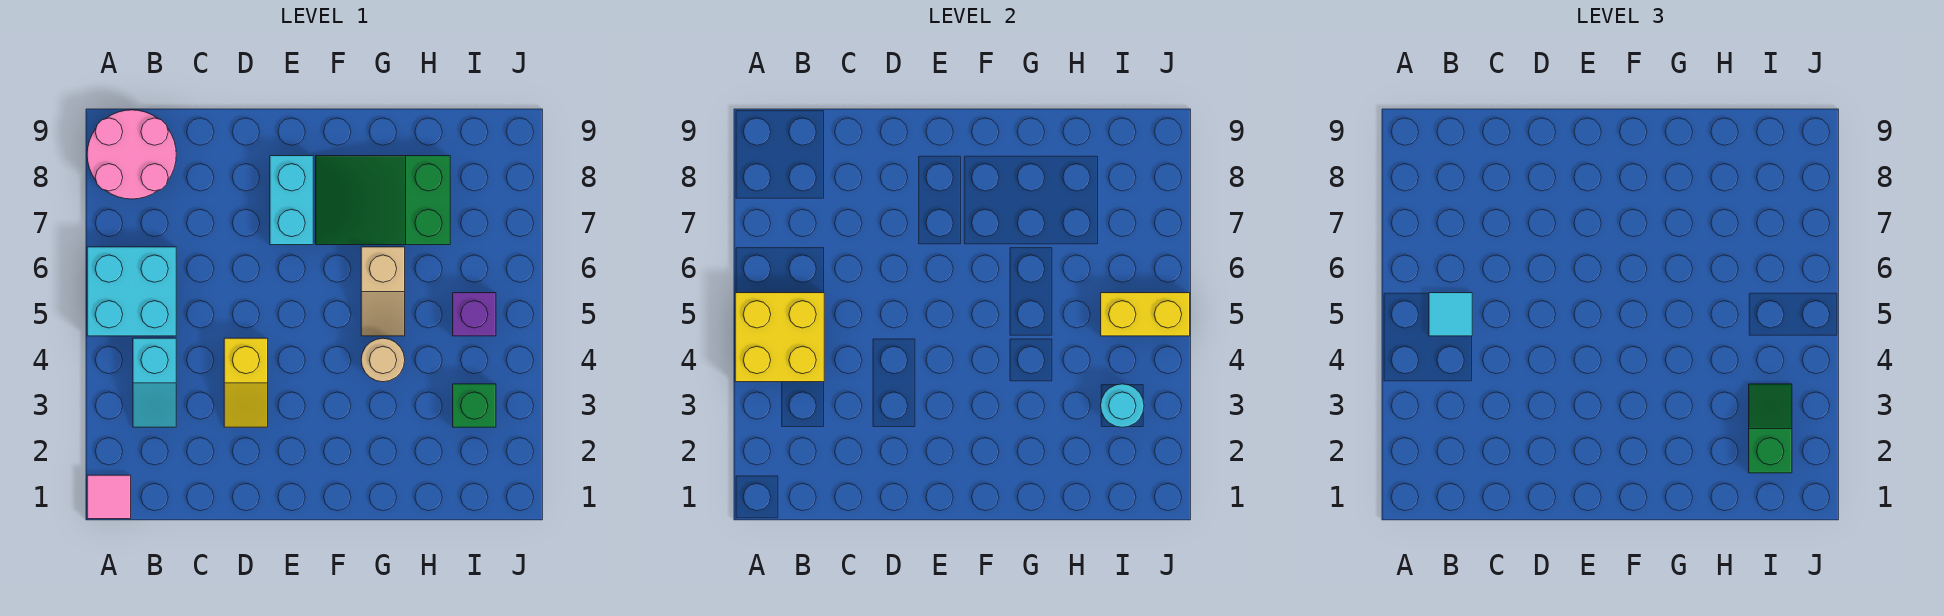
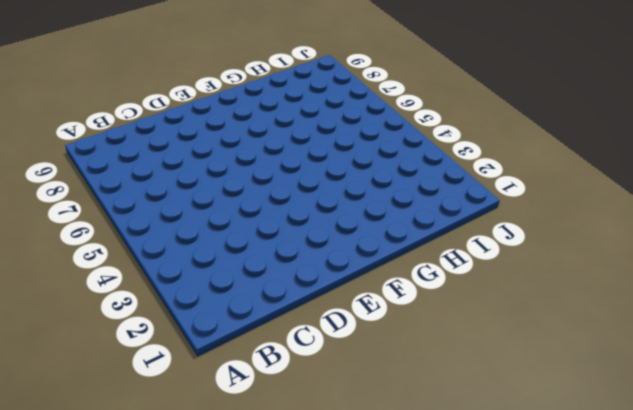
none -> pink 1x1 tile [87,475,131,519]
none -> cyan 2x2 brick [87,247,176,336]
none -> pink 2x2 round brick [87,110,176,199]

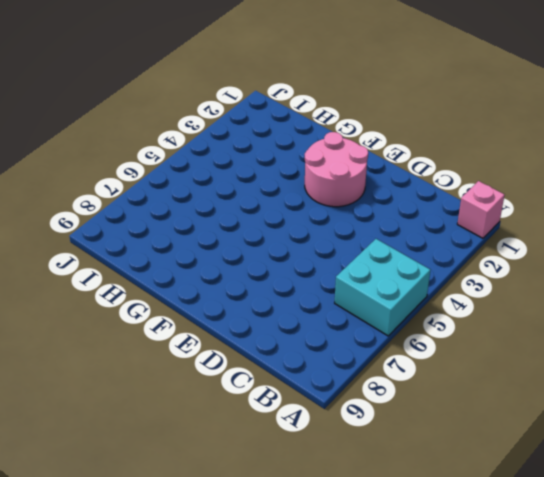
pink 1x1 brick [457,181,505,238] -> pink 1x1 tile [87,475,131,519]
pink 2x2 round brick [305,132,368,207] -> pink 2x2 round brick moved to [87,110,176,199]
none -> cyan 1x2 slope [133,338,176,427]
none -> yellow 1x2 slope [224,338,268,427]
none -> cyan 1x2 brick [270,156,313,245]

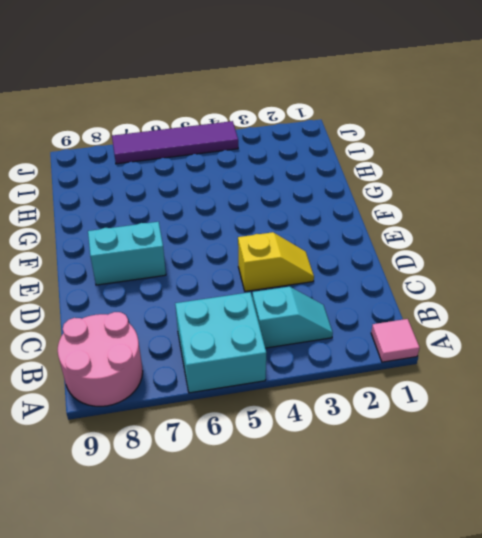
purple 1x4 tile [112,121,238,164] -> none
none -> green 2x3 slope [316,156,450,245]
none -> tan 1x1 round brick [361,338,405,382]
none -> tan 1x2 slope [361,247,405,336]

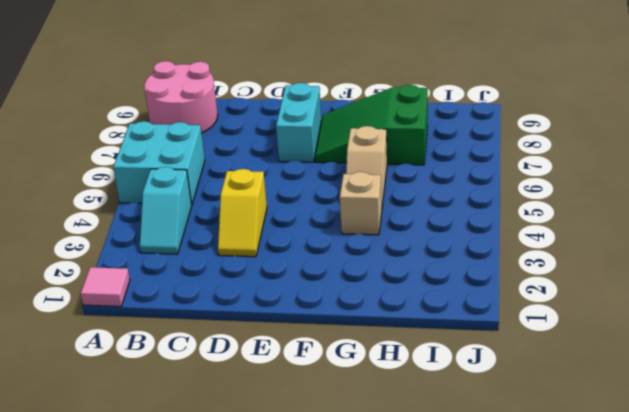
tan 1x1 brick [340,172,382,235] -> tan 1x1 round brick [361,338,405,382]
none -> green 1x1 brick [453,384,496,427]
none -> purple 1x1 brick [453,293,496,336]
none -> yellow 2x2 brick [735,293,824,382]

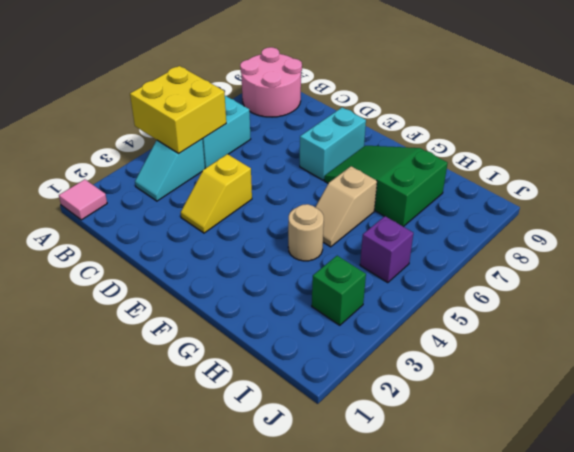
none -> cyan 1x1 round brick [1101,384,1144,427]
none -> yellow 1x2 brick [1101,293,1190,336]
none -> cyan 1x1 tile [1429,293,1472,336]

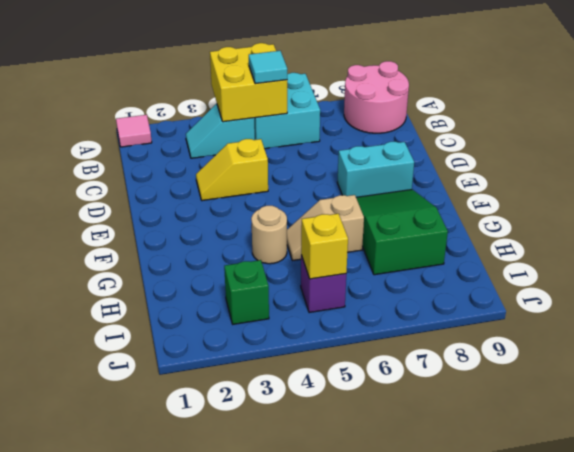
yellow 1x1 brick [301,214,348,279] -> yellow 1x2 brick [1101,293,1190,336]
none -> cyan 1x1 round brick [1101,384,1144,427]
none -> green 1x2 slope [1749,384,1792,473]

